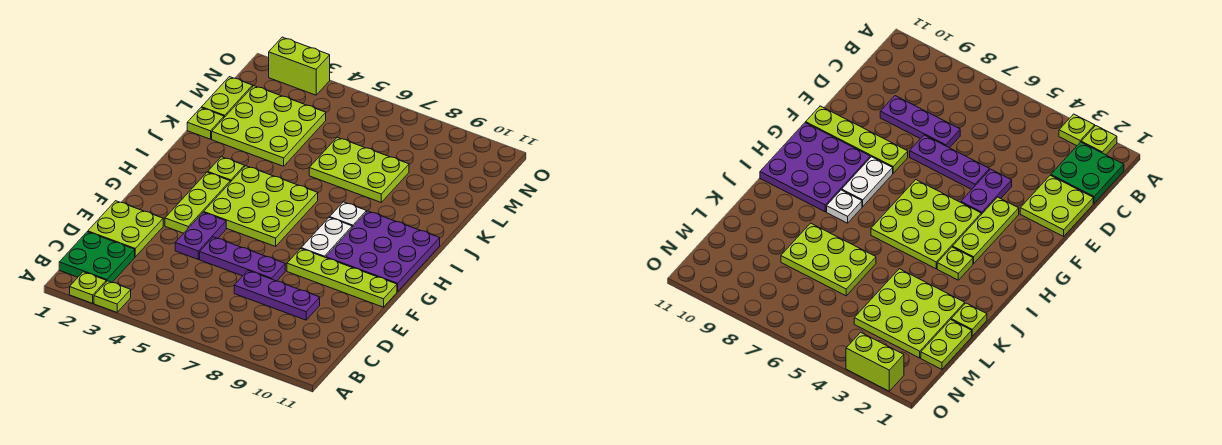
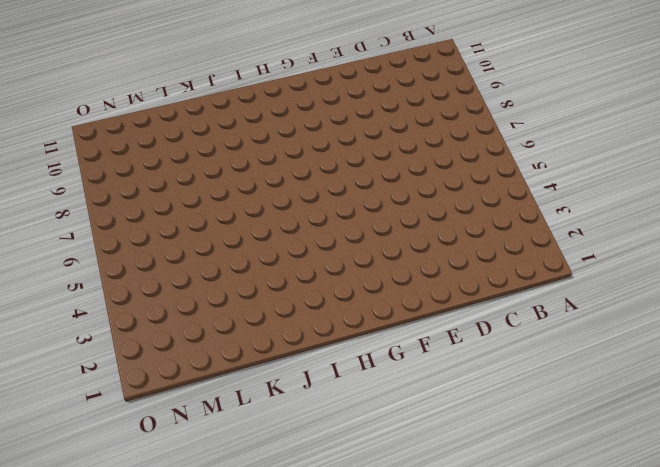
none -> lime 1x1 plate [70,272,106,303]
none -> lime 1x1 plate [94,281,131,312]
none -> green 2x2 plate [59,232,135,282]

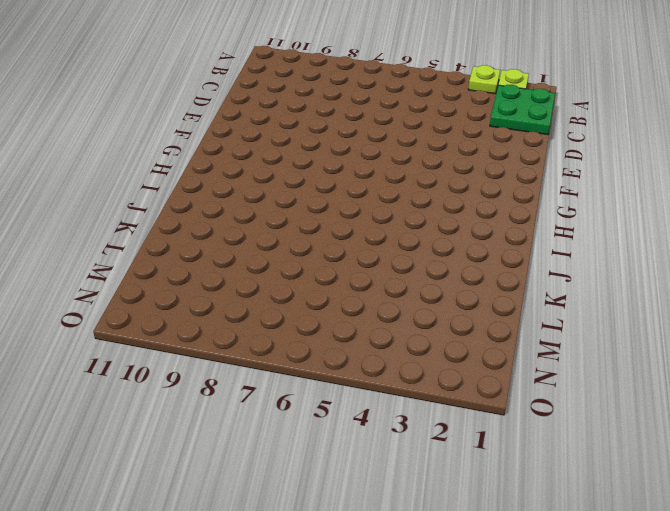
none -> lime 2x2 plate [88,201,163,257]
none -> purple 1x3 plate [234,271,320,320]
none -> purple 1x2 plate [175,212,226,259]

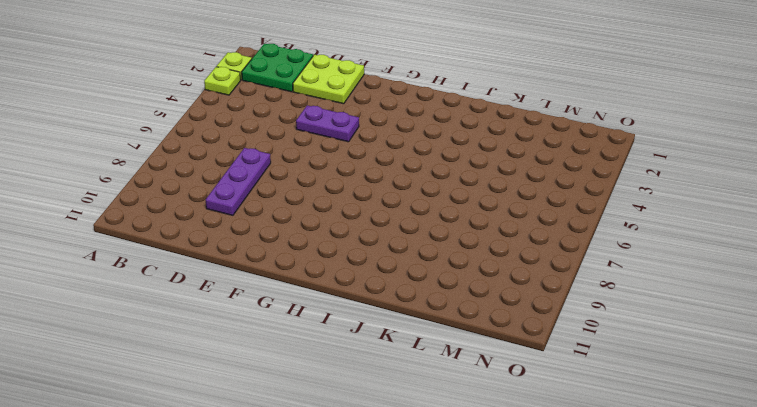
none -> purple 1x3 plate [200,237,285,281]
none -> lime 1x3 plate [165,172,230,233]
none -> lime 1x4 plate [287,249,397,307]

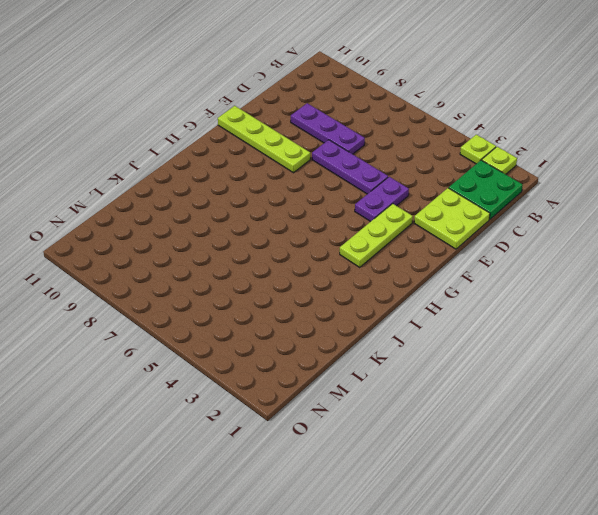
none -> lime 3x3 plate [204,166,318,246]
none -> white 1x2 plate [301,217,352,258]
none -> purple 3x3 plate [326,211,440,292]

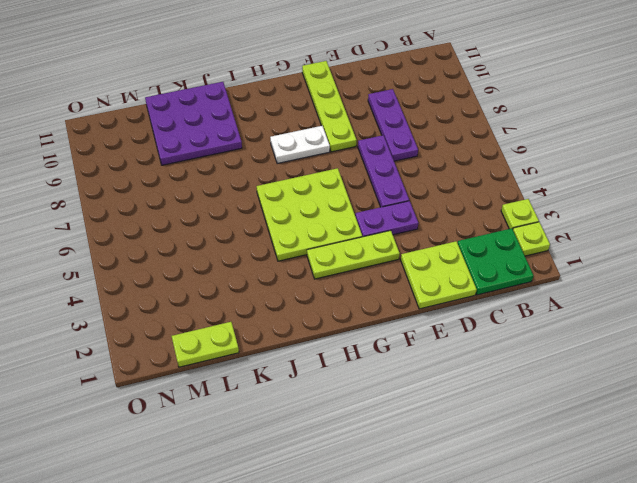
purple 3x3 plate [145,82,242,165] -> purple 3x3 plate moved to [326,211,440,292]
none -> lime 1x1 plate [208,157,244,182]
none -> white 1x1 plate [330,202,366,227]
none -> lime 1x1 plate [187,108,224,139]

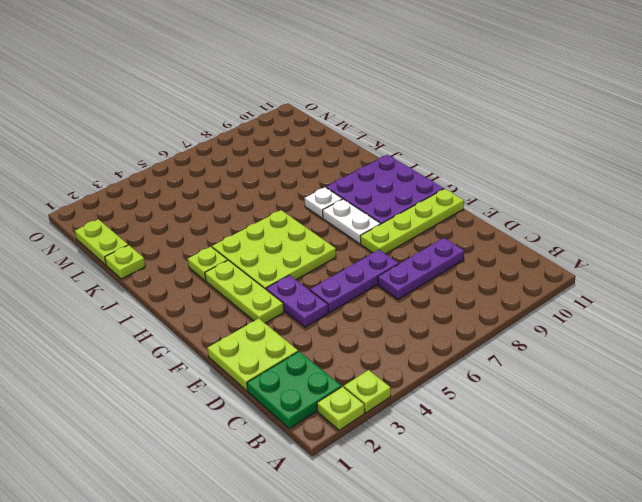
none -> lime 3x3 plate [212,86,326,166]
none -> lime 2x3 plate [309,137,409,202]
none -> lime 1x2 brick [268,37,330,95]

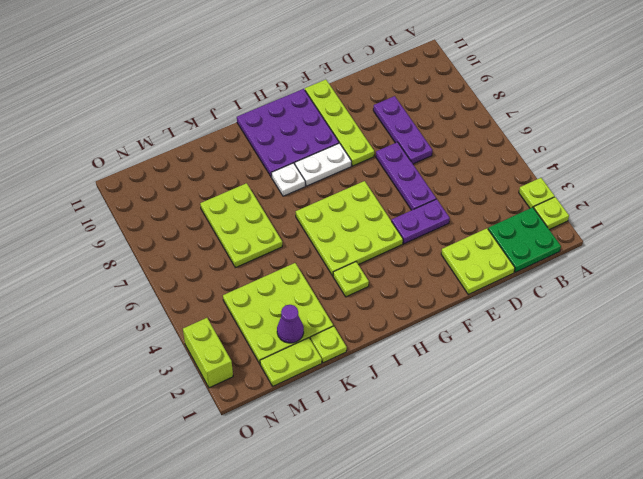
purple 1x1 cone [277,305,304,343] -> none
none -> lime 1x3 plate [165,172,230,233]

